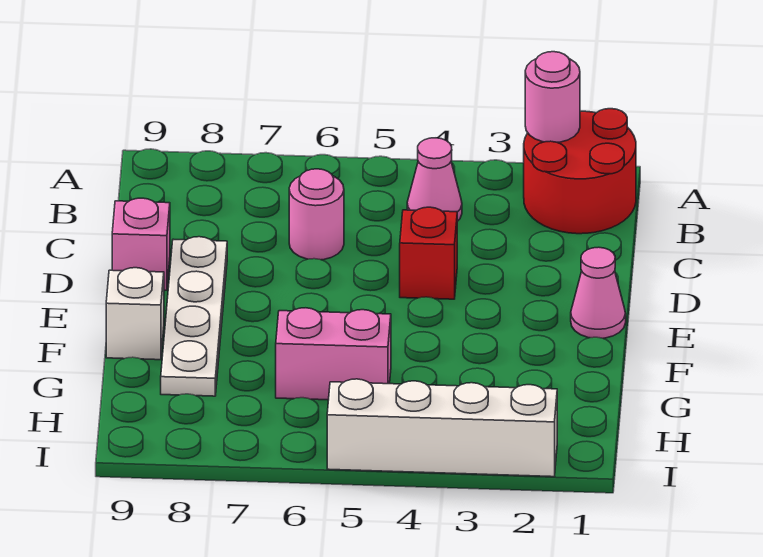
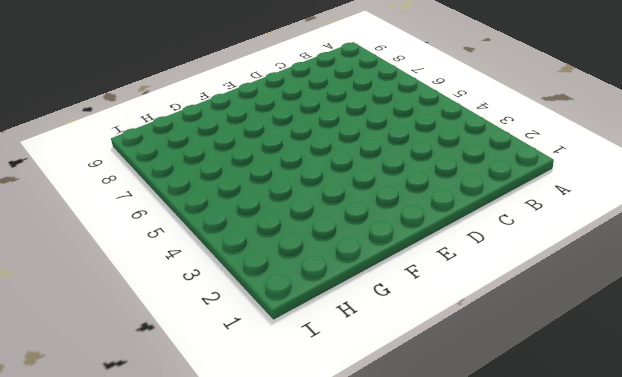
none -> red 2x2 round brick [524,109,636,234]
none -> pink 1x1 cone [407,138,462,221]

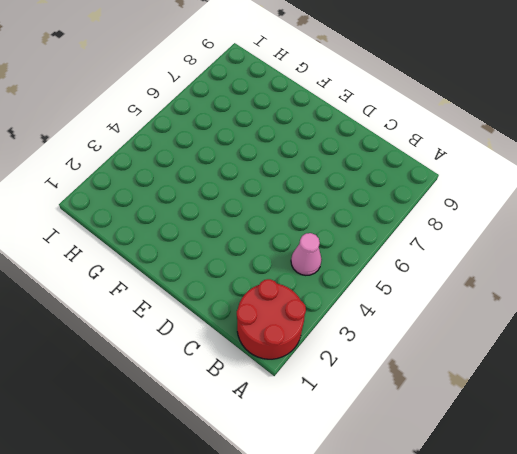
none -> pink 1x1 round brick [289,169,344,260]
none -> red 1x1 brick [400,207,457,299]

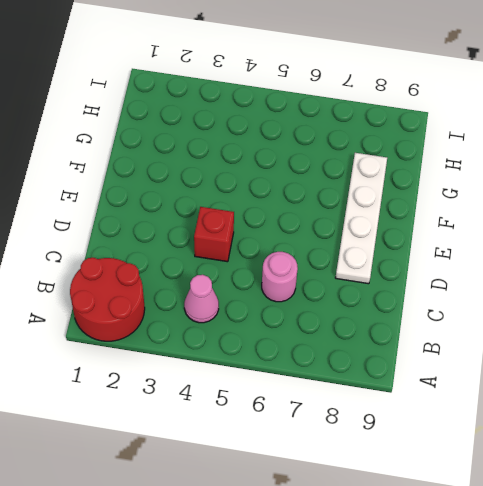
none -> pink 1x1 brick [112,198,170,290]
none -> pink 1x1 cone [571,247,626,338]

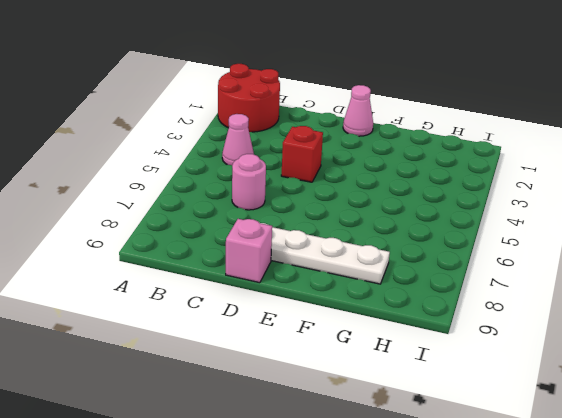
none -> white 1x1 brick [106,268,164,360]
none -> pink 1x2 brick [276,308,391,400]

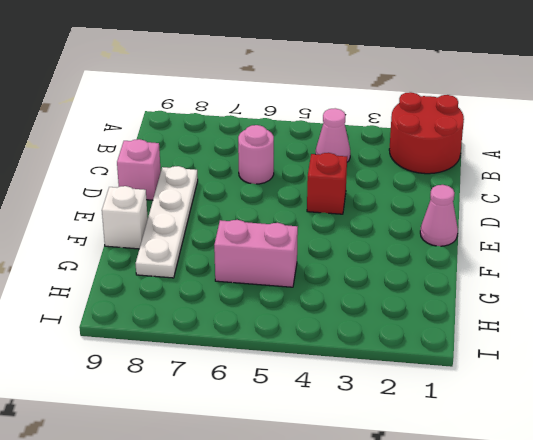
none -> white 1x4 brick [327,379,557,477]
none -> pink 1x1 round brick [525,52,580,142]

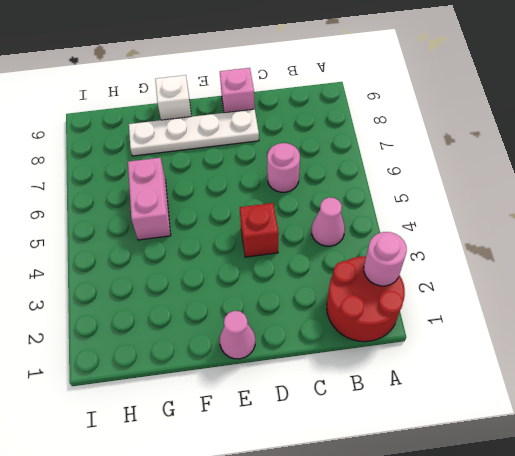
none -> white 1x4 brick [327,379,557,477]

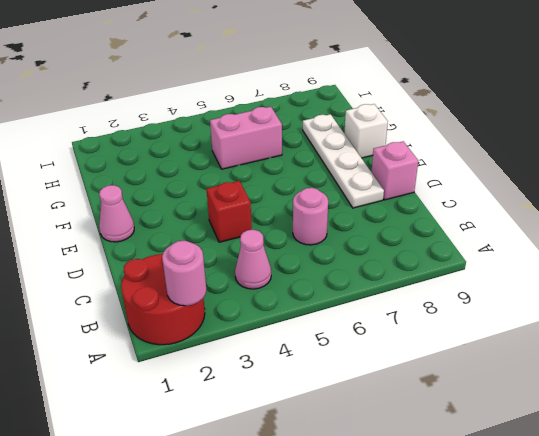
none -> white 1x4 brick [327,379,557,477]

